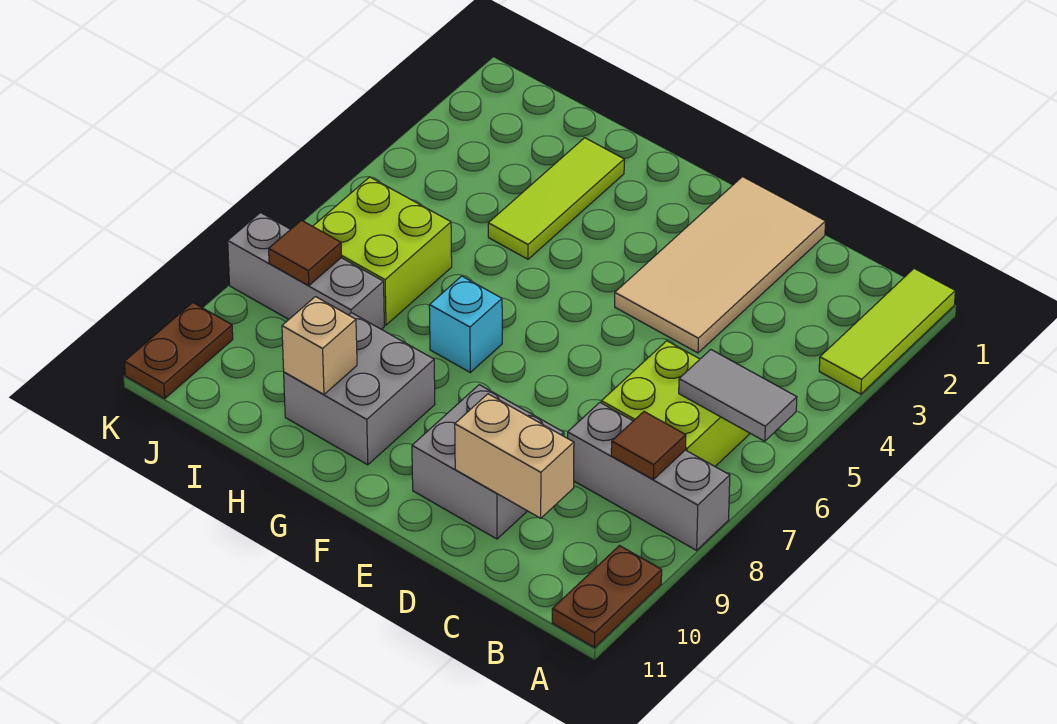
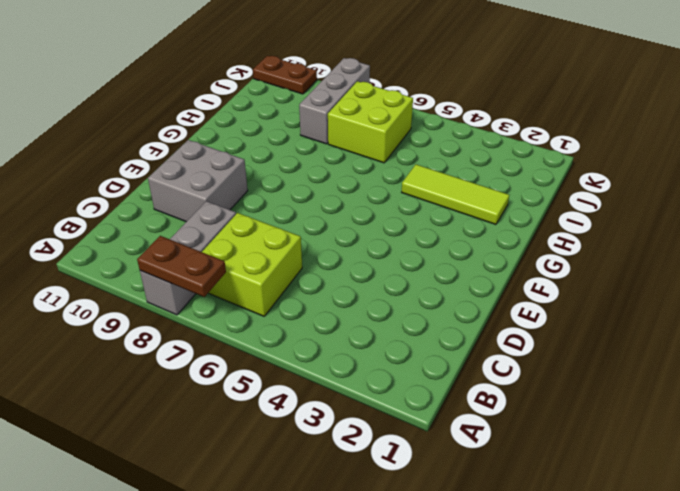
brown 1x2 plate [137,236,226,297] -> brown 1x2 plate moved to [552,546,662,647]
none -> lime 1x3 tile [819,269,955,394]
none -> tan 2x4 tile [615,177,826,353]
none -> cyan 1x1 brick [429,276,502,372]

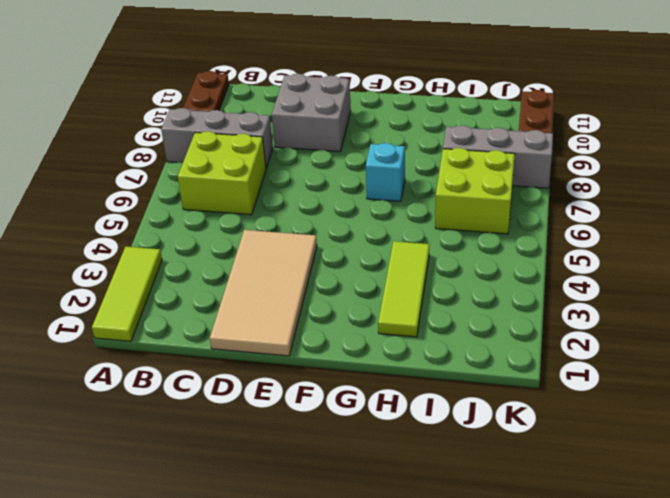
none -> grey 2x2 brick [284,313,435,465]
none -> grey 1x2 tile [679,350,797,441]
none -> brown 1x1 tile [611,412,686,479]

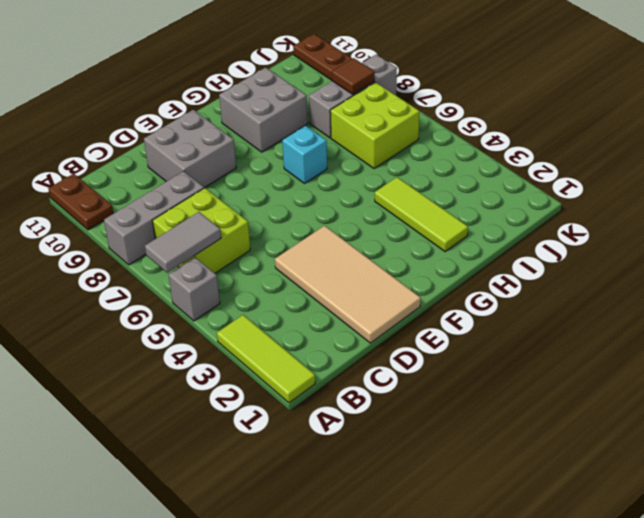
grey 1x1 brick [169,257,220,321] -> none
none -> brown 1x1 tile [611,412,686,479]
none -> tan 1x2 brick [455,394,574,518]
none -> tan 1x1 brick [282,297,357,394]

